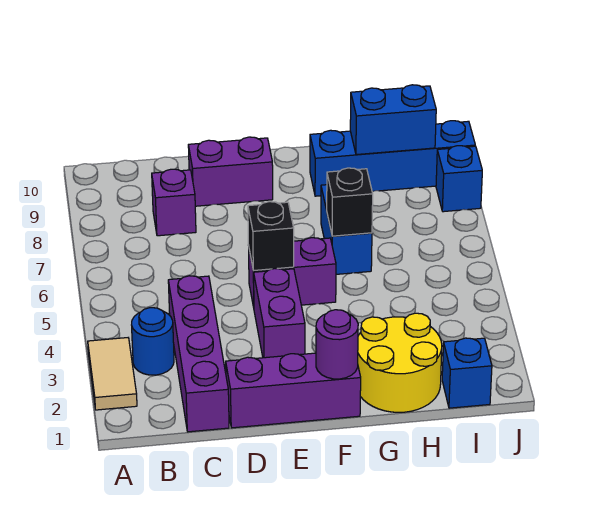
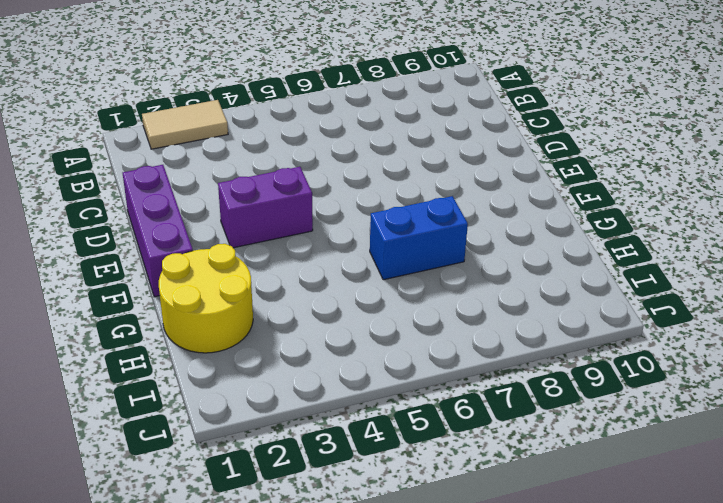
none -> blue 1x1 round brick [132,308,174,375]
none -> purple 1x4 brick [168,276,229,432]
none -> purple 1x1 brick [152,169,196,236]

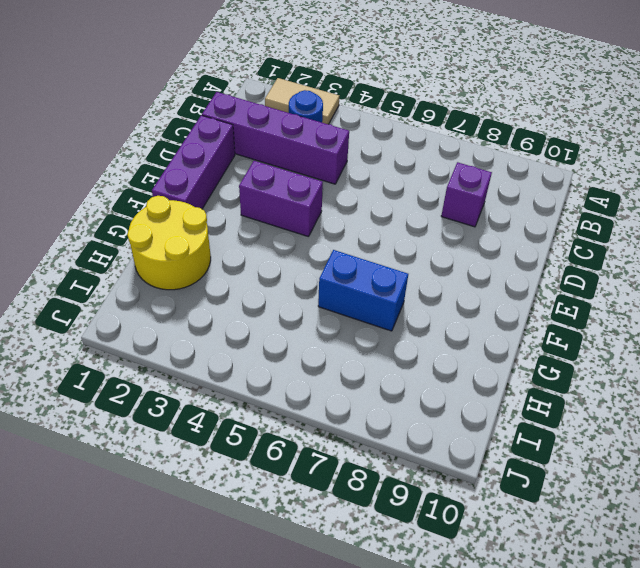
none -> purple 1x2 brick [188,137,273,206]
none -> purple 1x2 brick [249,238,336,307]
none -> blue 1x4 brick [310,121,475,196]

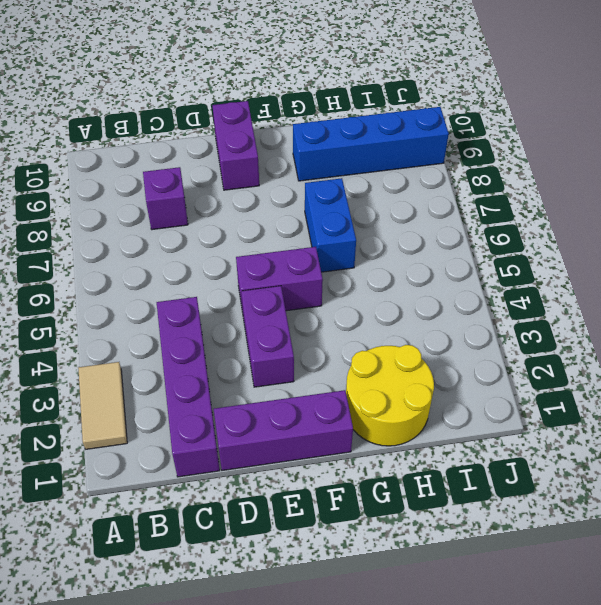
purple 1x2 brick [212,101,259,190] -> purple 1x2 brick turned to [188,137,273,206]
none -> blue 1x1 round brick [132,308,174,375]
none -> blue 1x1 brick [442,338,492,408]
none -> blue 1x1 brick [436,146,482,212]

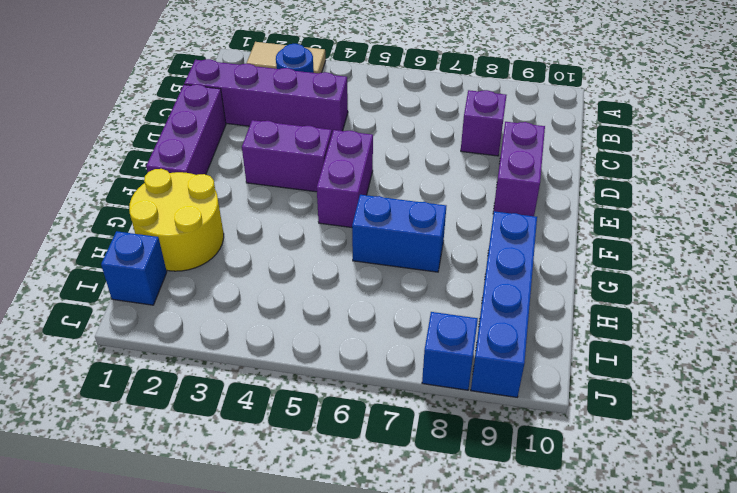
none -> black 1x1 brick [248,202,294,271]
none -> purple 1x1 round brick [316,310,358,379]
none -> black 1x1 brick [327,168,373,236]

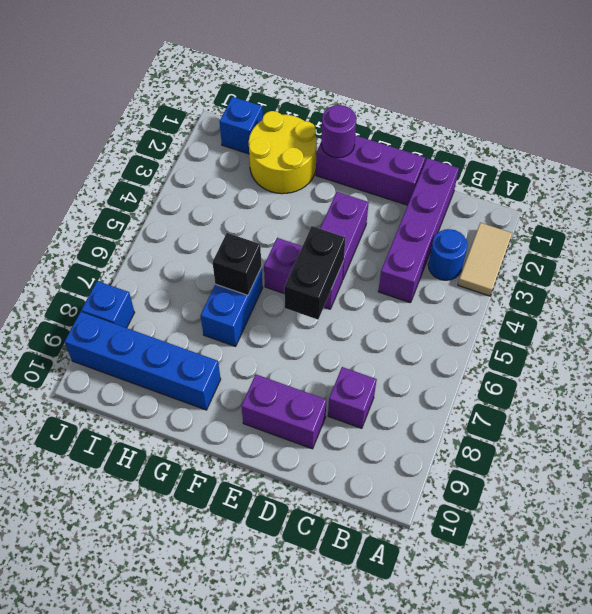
black 1x2 brick [284,226,345,320] -> black 1x1 brick [248,202,294,271]
none -> blue 1x2 brick [350,85,436,155]

